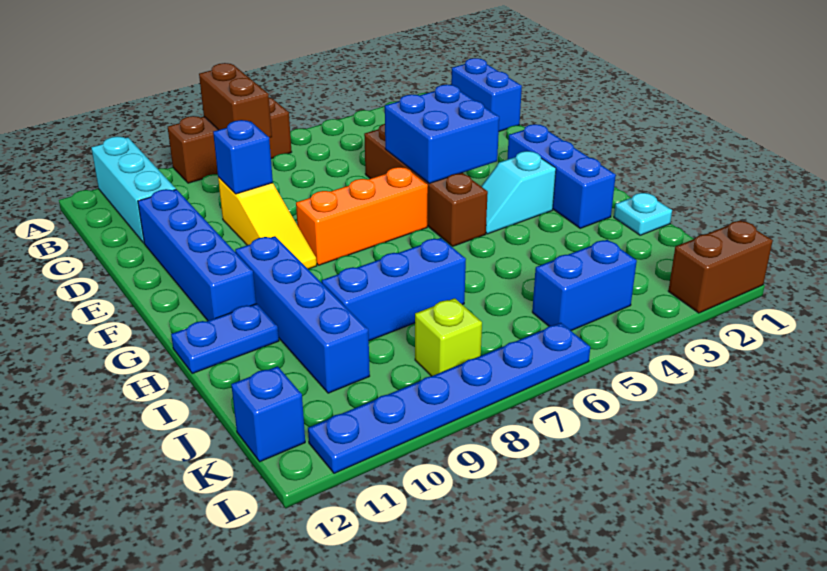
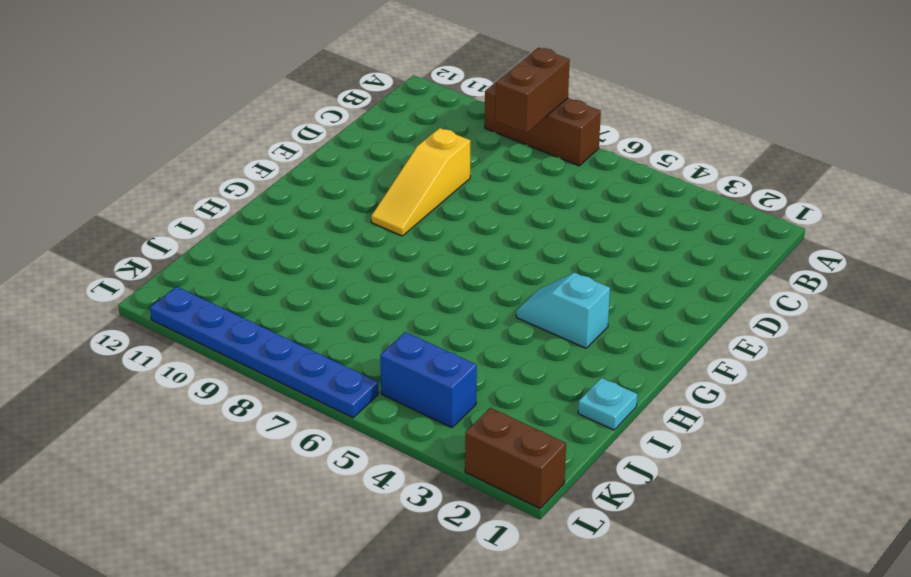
none -> cyan 1x3 brick [91,136,176,243]
none -> blue 1x2 brick [451,58,522,131]
none -> brown 1x4 brick [364,124,488,246]

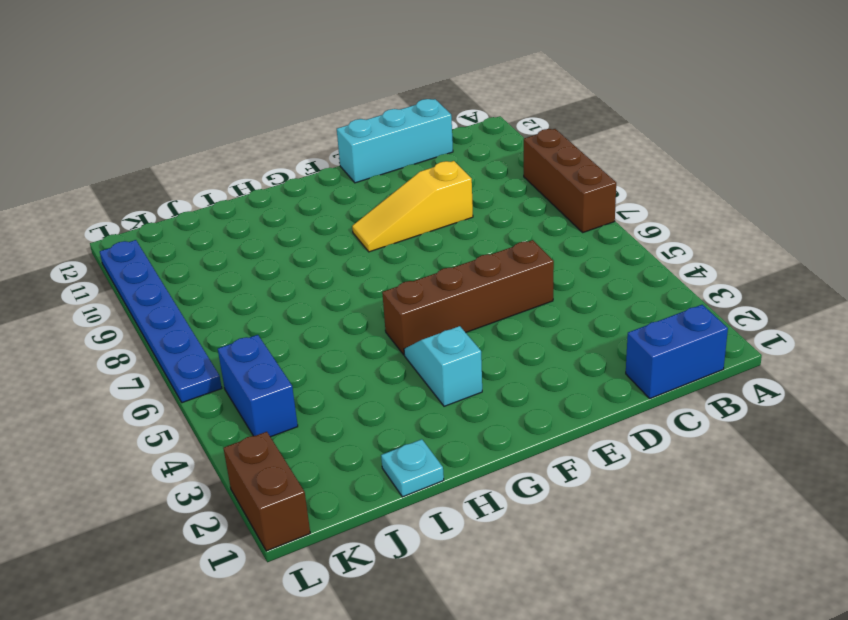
cyan 1x3 brick [337,99,453,183] -> cyan 1x3 brick moved to [91,136,176,243]
none -> blue 1x4 brick [138,189,256,321]
none -> blue 1x3 brick [507,124,616,228]
none -> orange 1x3 brick [296,167,428,265]

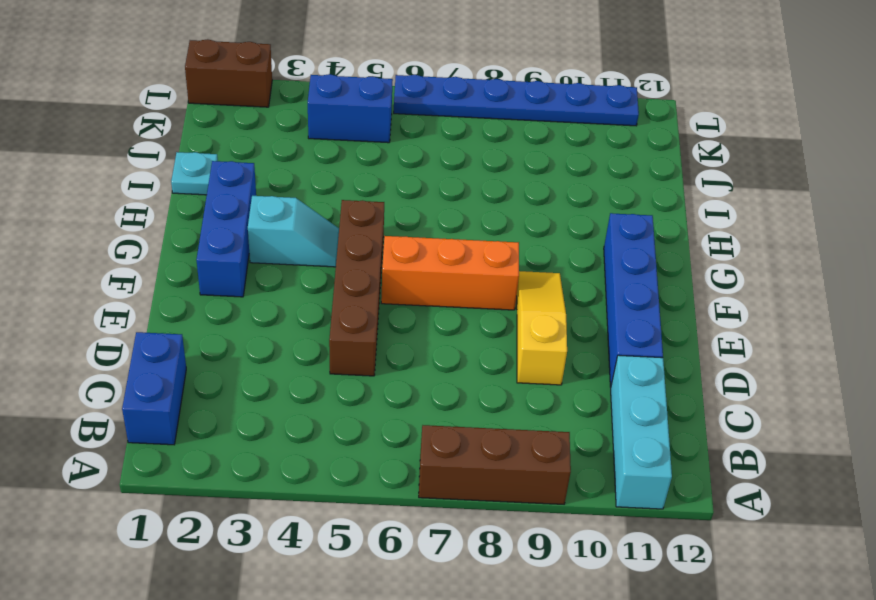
none -> blue 1x4 brick [235,236,370,393]
none -> blue 1x2 plate [171,304,279,373]
none -> blue 1x3 brick [322,238,466,341]

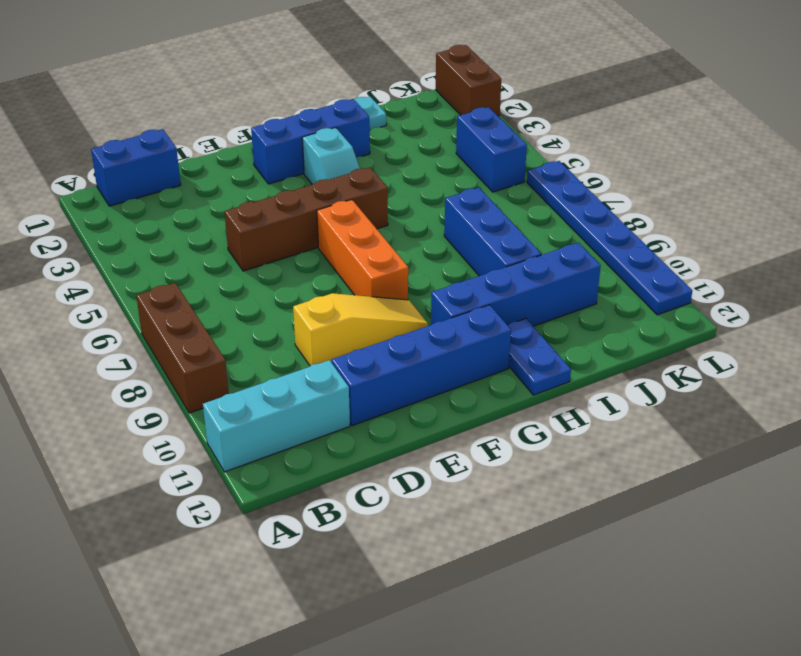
none -> lime 1x1 brick [415,298,482,376]
none -> blue 1x1 brick [231,366,305,462]
none -> brown 1x2 brick [199,63,272,138]

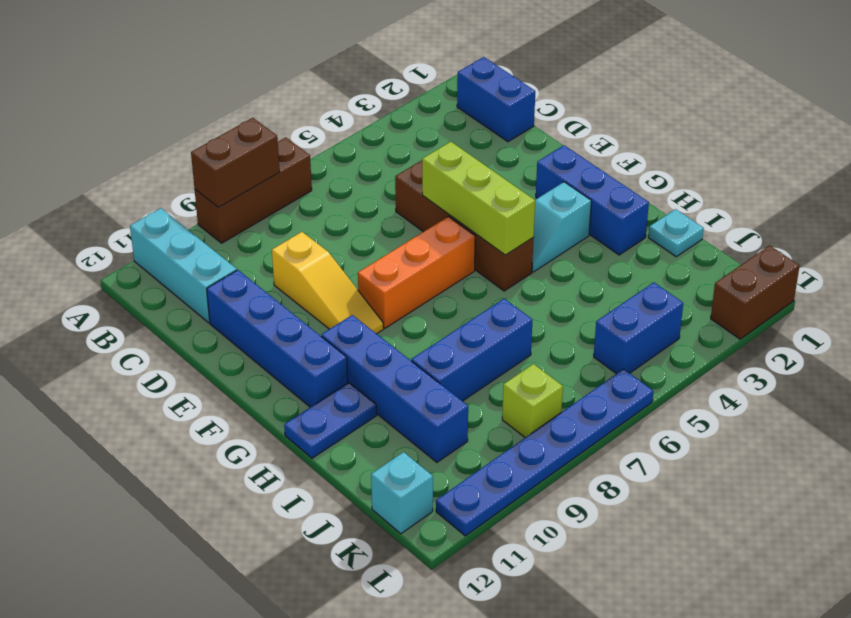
brown 1x2 brick [191,118,280,207] -> brown 1x2 brick turned to [199,63,272,138]
lime 1x3 brick [422,142,535,255] -> blue 2x2 brick [385,84,499,183]
cyan 1x1 brick [371,452,433,534] -> blue 1x1 brick [231,366,305,462]
none -> blue 1x1 brick [213,120,273,194]

